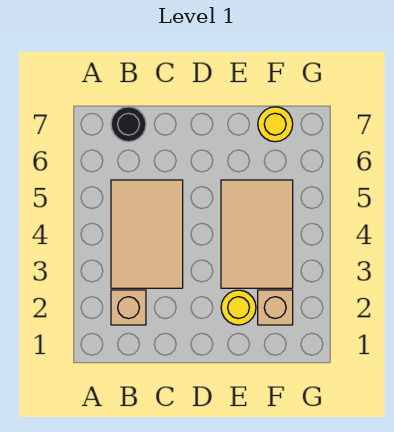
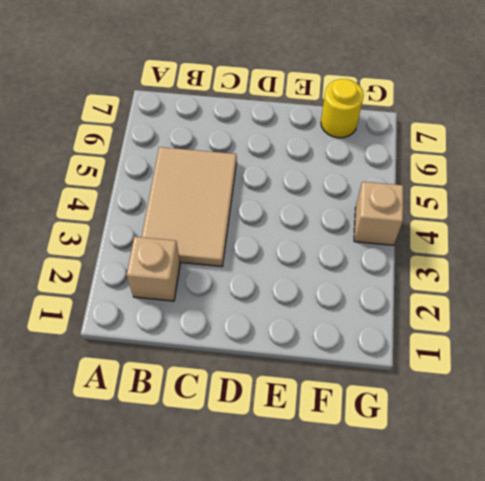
tan 1x1 brick [354,182,403,245] -> tan 1x1 brick moved to [258,290,293,325]
none -> black 1x1 round brick [111,107,146,142]
none -> yellow 1x1 round brick [221,290,256,325]

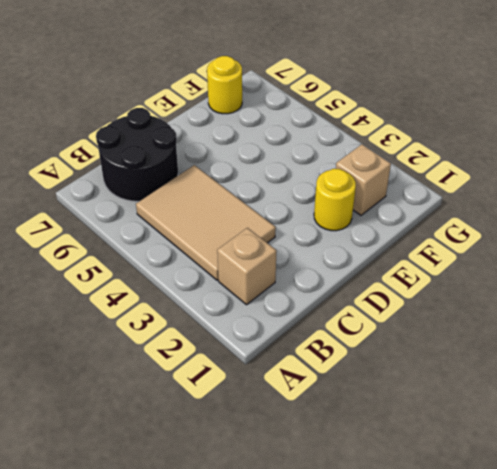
black 2x2 round brick [96,108,178,201] -> black 1x1 round brick [111,107,146,142]
none -> tan 2x3 tile [221,180,293,288]

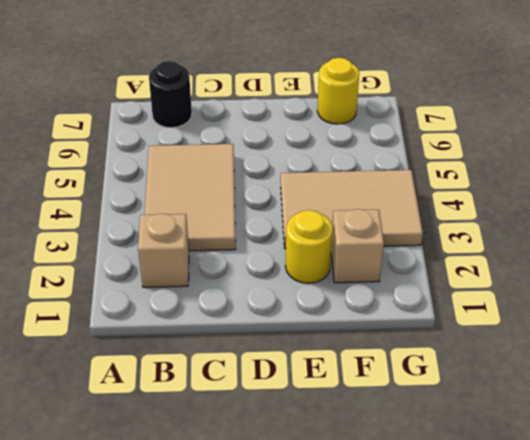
tan 2x3 tile [281,170,423,249] -> tan 2x3 tile turned to [221,180,293,288]

